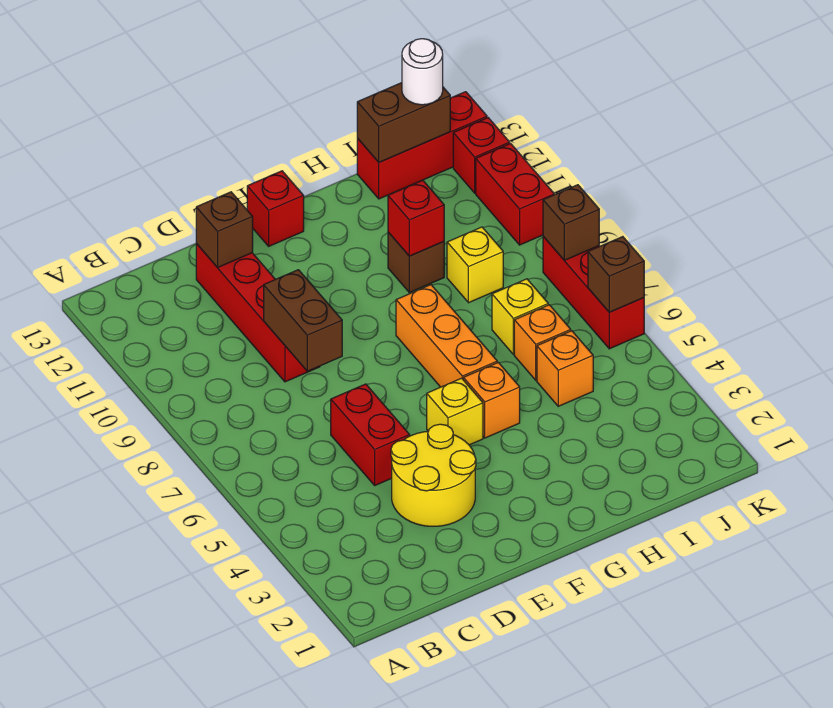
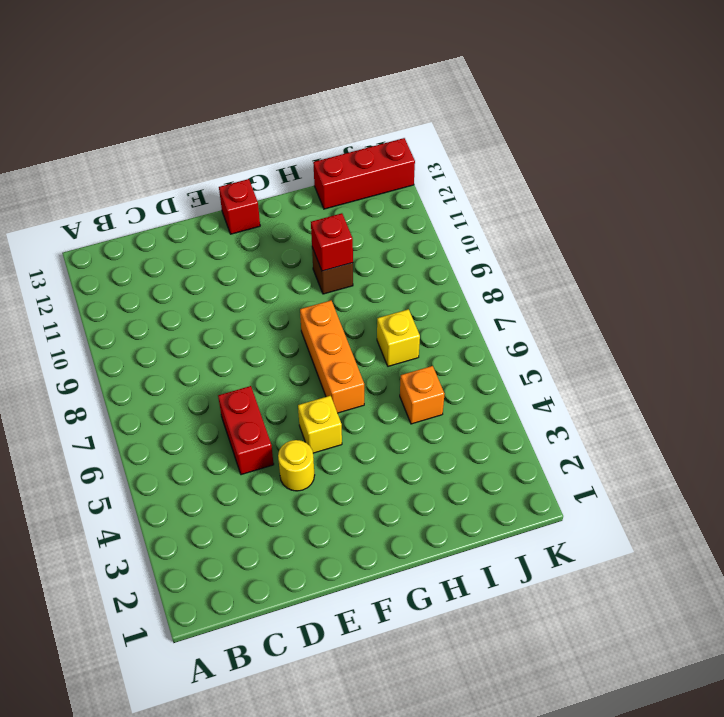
yellow 1x1 round brick [278,440,315,491] -> yellow 2x2 round brick [391,424,476,526]
none -> red 1x4 brick [196,244,320,382]
none -> orange 1x1 brick [463,362,520,438]
none -> orange 1x1 brick [514,305,571,380]

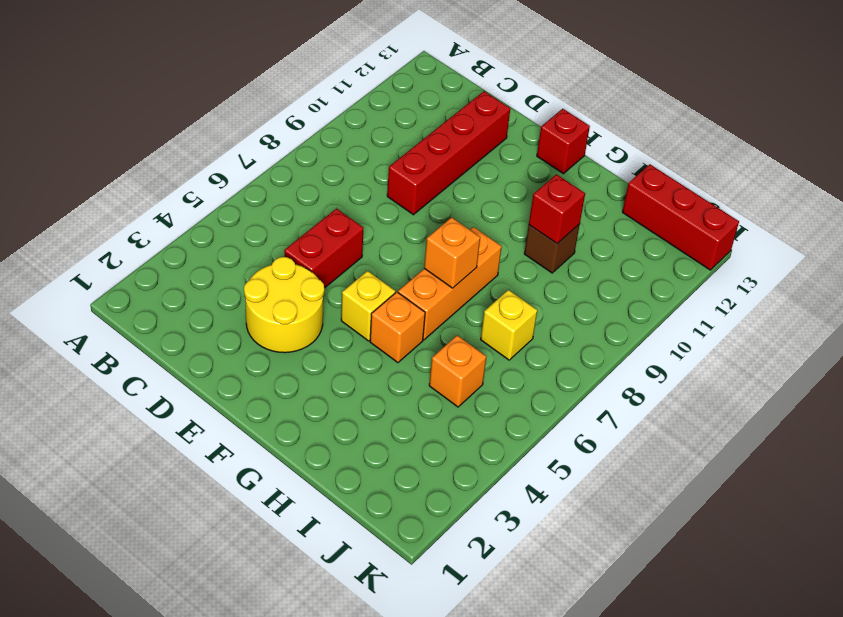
orange 1x1 brick [424,217,480,288] -> orange 1x1 brick moved to [514,305,571,380]
none -> yellow 1x1 brick [447,227,503,303]
none -> red 1x3 brick [543,236,644,349]
none -> red 1x2 brick [476,144,554,245]

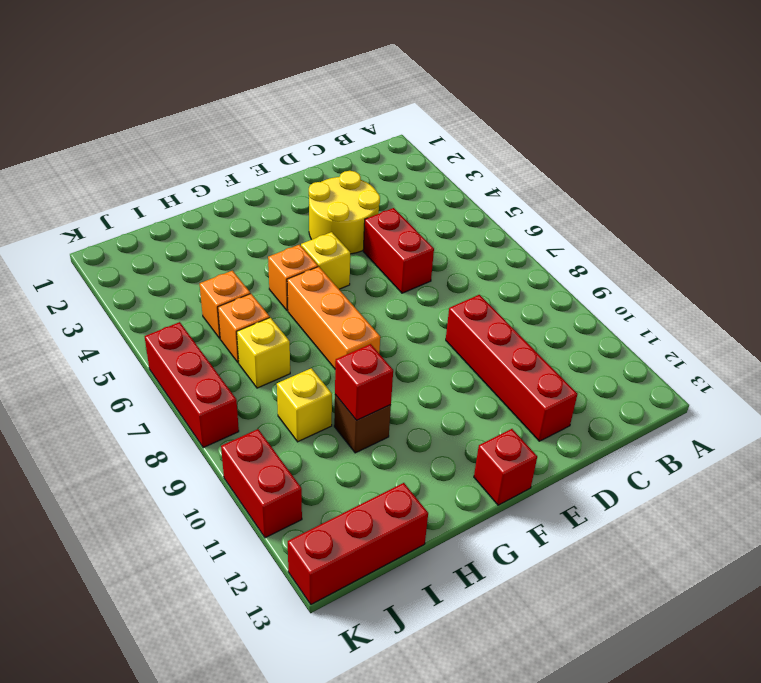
none -> red 1x1 brick [453,118,510,193]
none -> brown 1x2 brick [264,270,342,371]
none -> brown 1x1 brick [196,192,253,268]

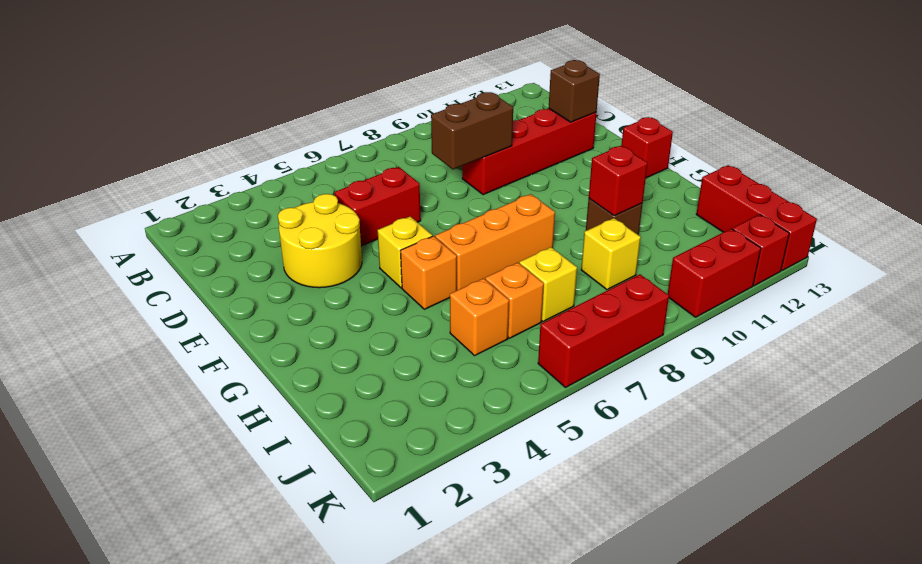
none -> brown 1x2 brick [357,83,450,162]
none -> brown 1x1 brick [588,237,644,312]
none -> brown 1x1 brick [543,185,599,260]

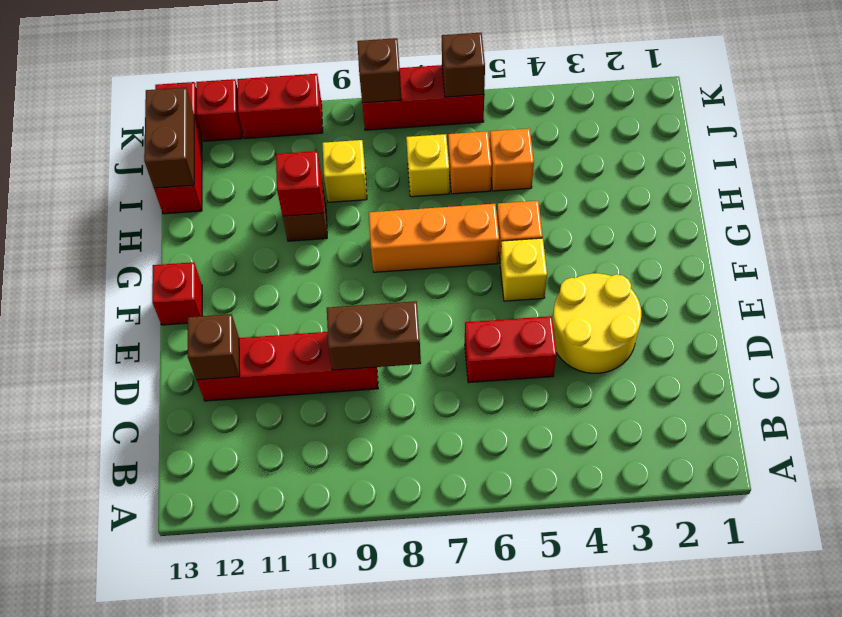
none -> white 1x1 round brick [402,39,443,105]

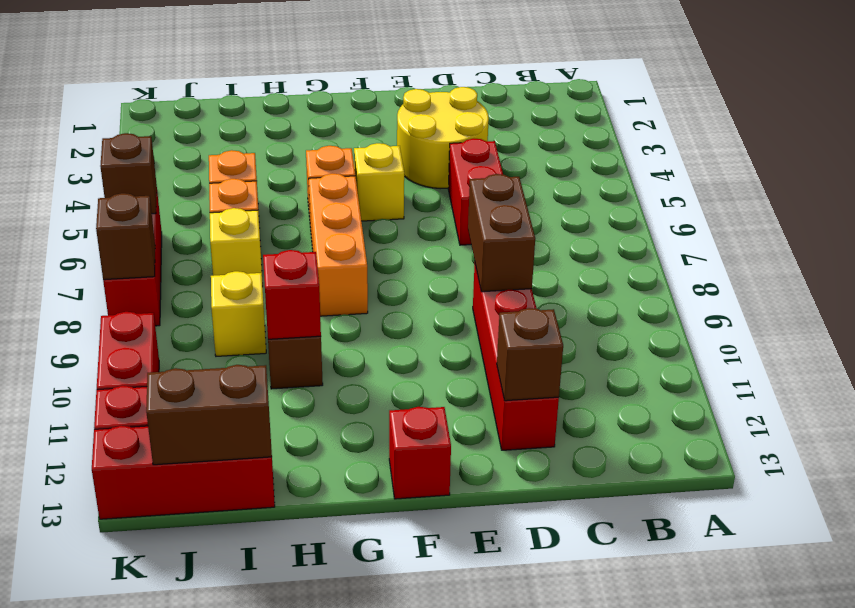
none -> white 1x1 round brick [402,39,443,105]

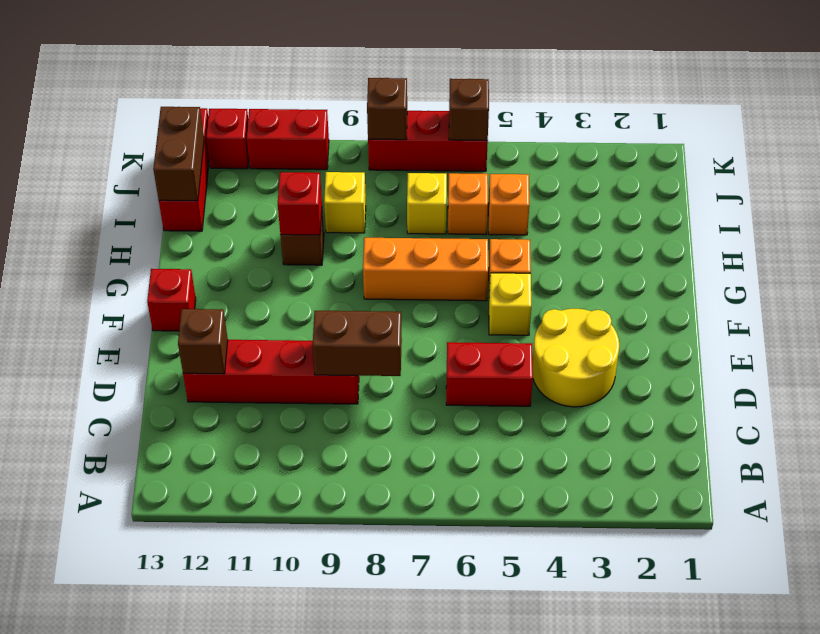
none -> white 1x1 round brick [402,39,443,105]

